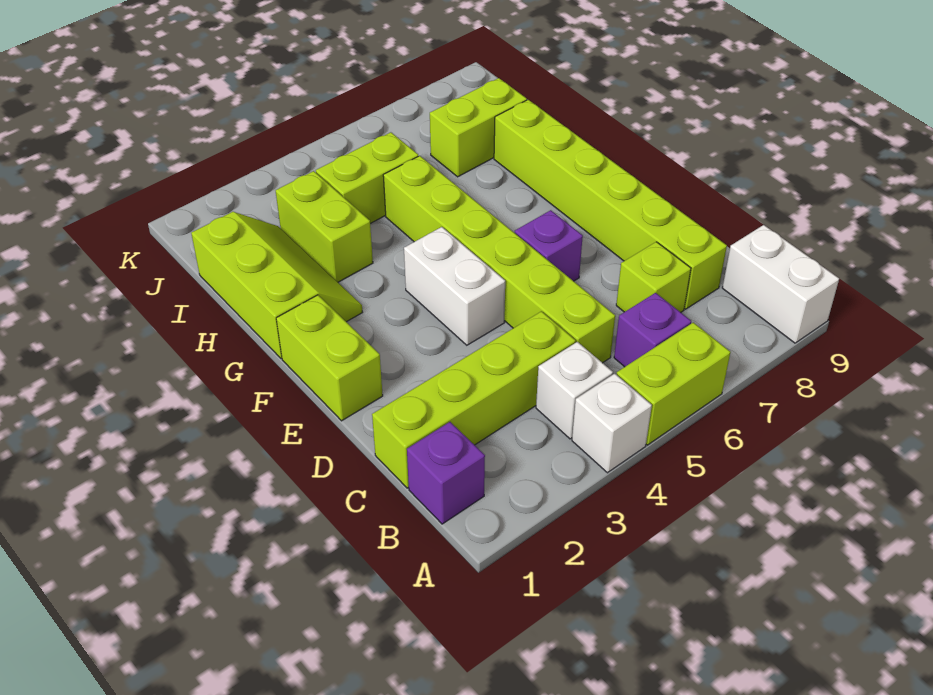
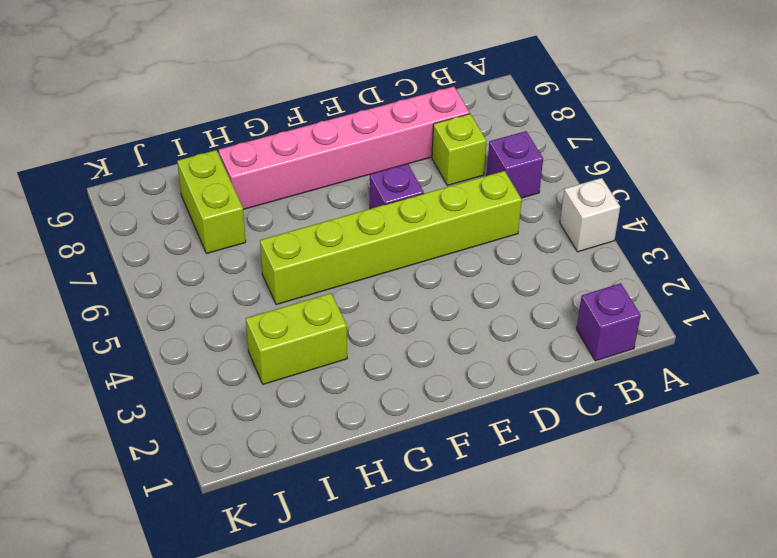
pink 1x6 brick [219,86,470,210] -> lime 1x6 brick [494,100,727,309]
none -> lime 1x2 brick [616,322,731,445]
none -> white 1x2 brick [722,225,839,343]
none -> white 1x1 brick [536,342,613,439]

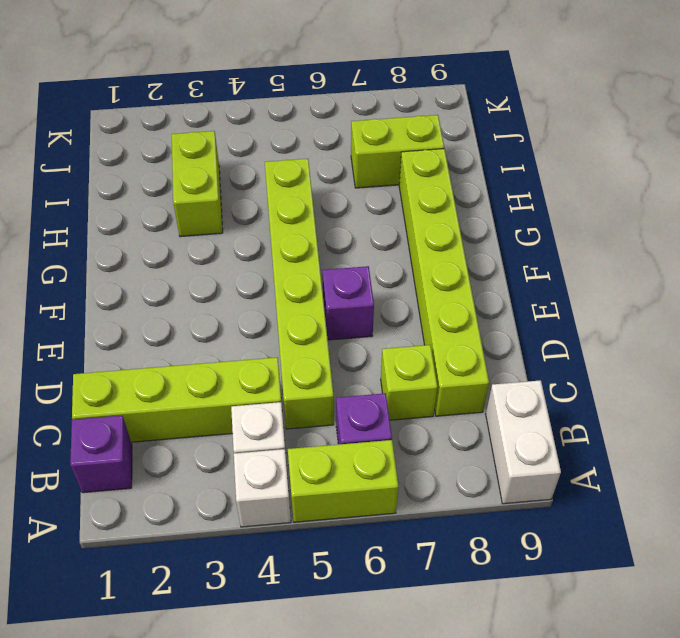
none -> lime 1x2 brick [276,295,383,421]
none -> white 1x2 brick [404,227,505,345]
none -> lime 2x3 slope [191,212,363,359]

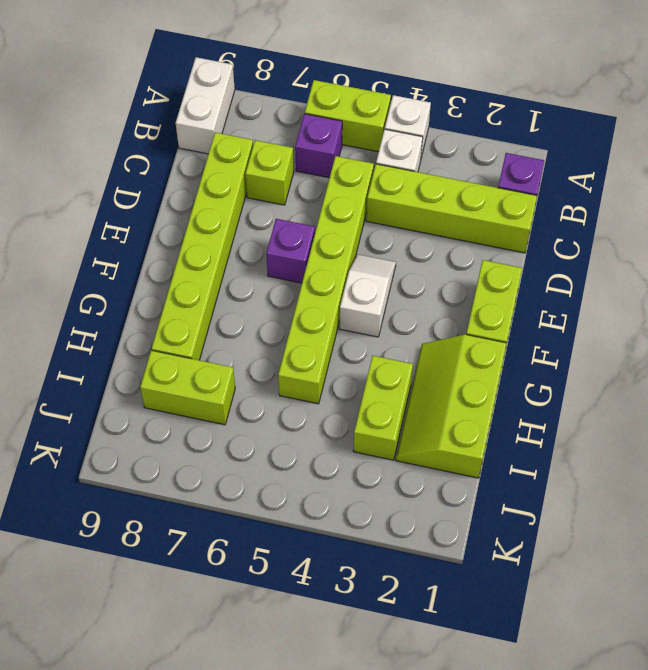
white 1x2 slope [340,254,396,337] -> white 1x2 brick [404,227,505,345]
none -> lime 1x2 brick [316,132,418,224]

